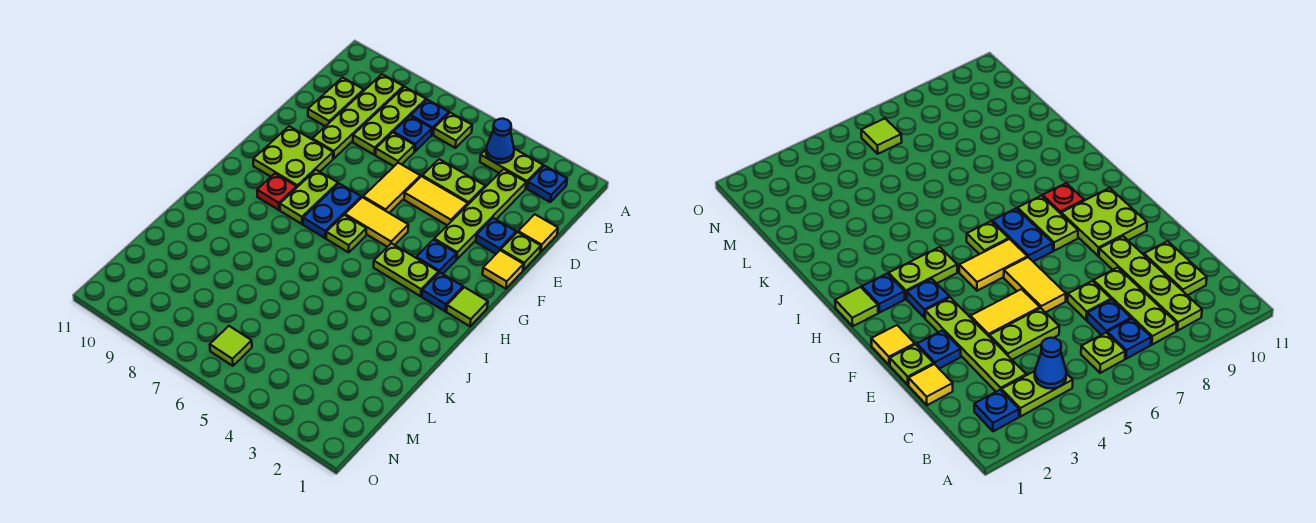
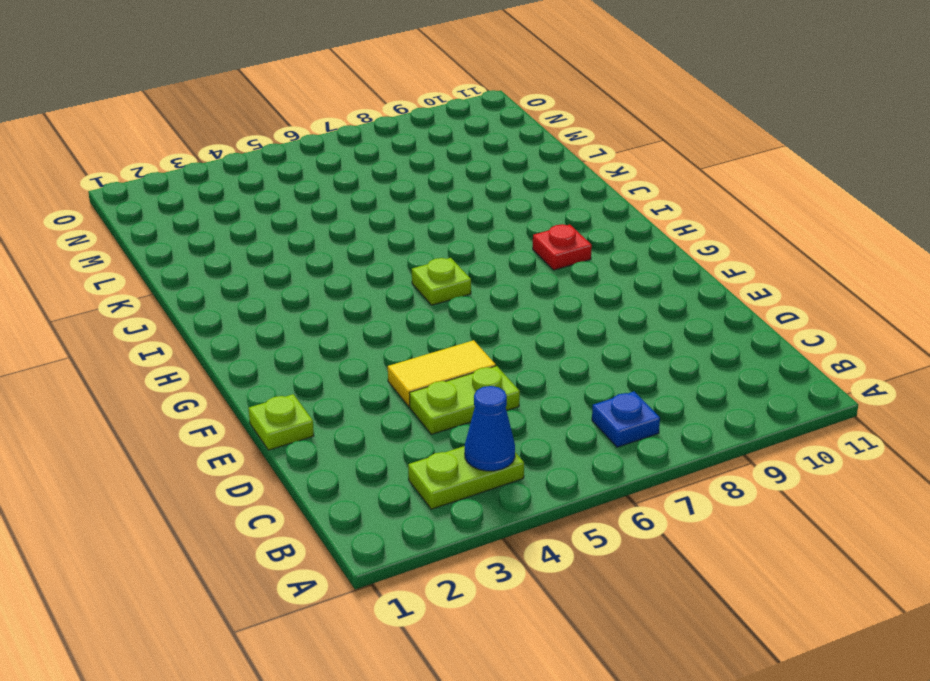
none -> blue 1x1 plate [528,166,567,202]
none -> lime 1x1 plate [434,113,472,148]
none -> lime 1x3 plate [353,87,426,155]

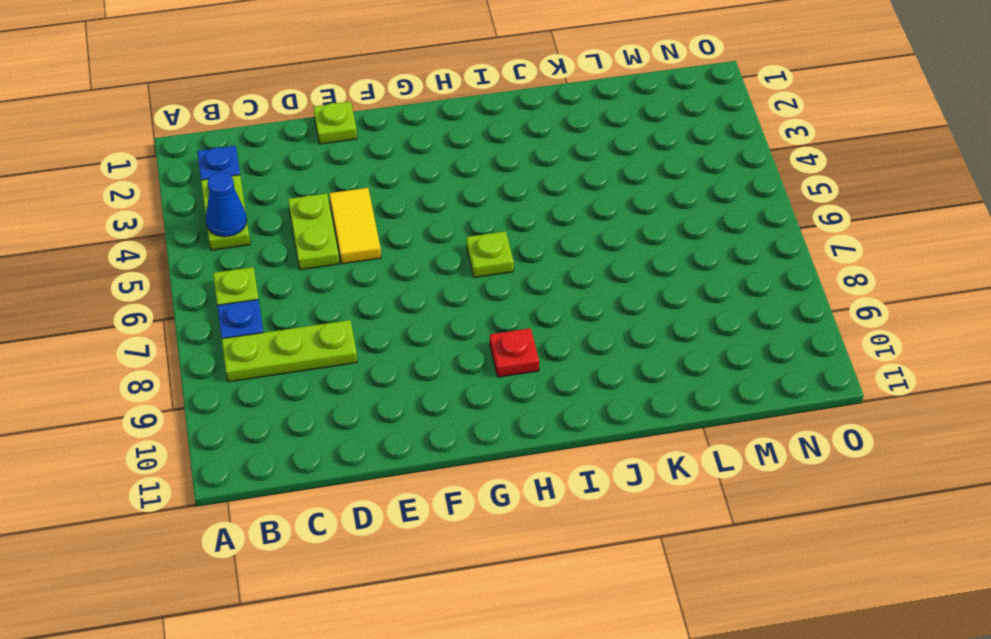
none -> lime 1x4 plate [312,74,403,158]
none -> lime 1x4 plate [434,169,526,259]
none -> blue 1x1 plate [393,116,432,151]

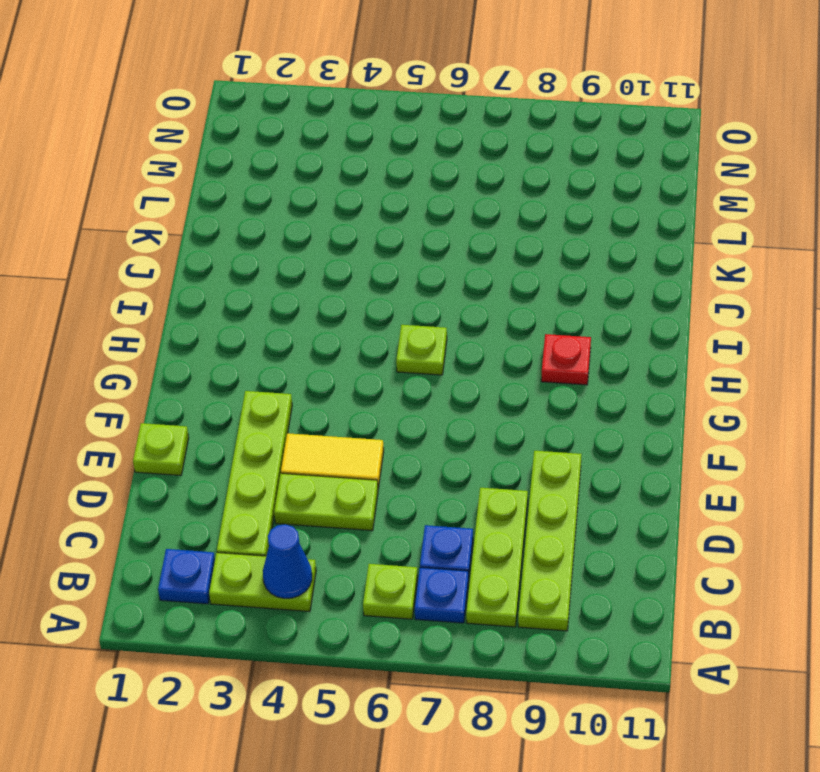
none -> lime 1x2 plate [308,77,364,126]
none -> yellow 1x1 tile [518,214,558,252]
none -> lime 1x1 plate [376,132,415,166]

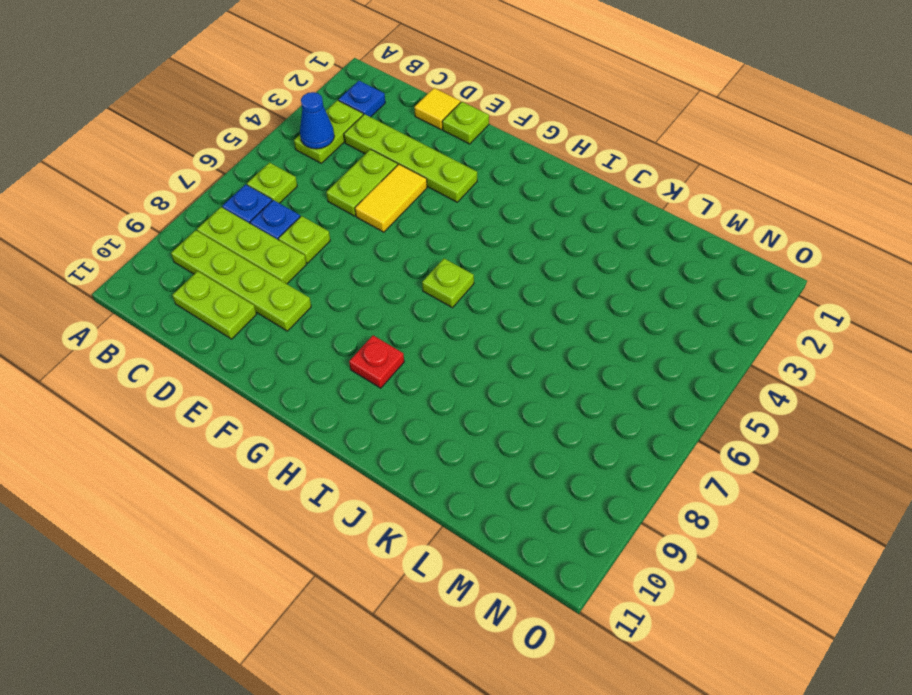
none -> blue 1x1 plate [476,218,516,254]
none -> yellow 1x2 tile [363,163,420,213]
none -> yellow 1x1 tile [483,250,523,289]

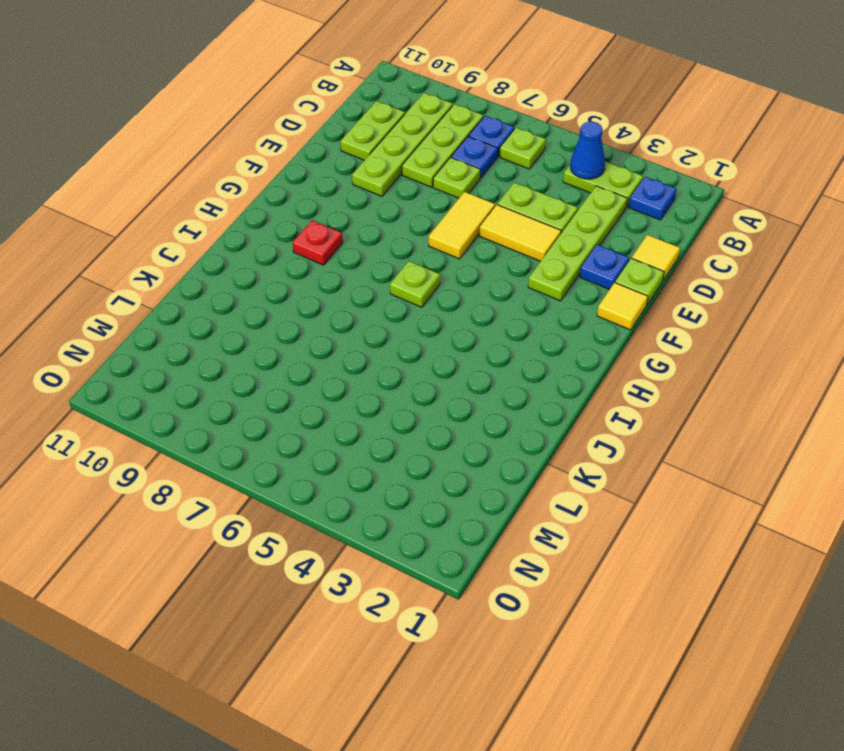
none -> lime 2x2 plate [253,126,333,187]
none -> blue 1x1 plate [416,240,457,274]
none -> yellow 1x2 tile [345,197,408,247]

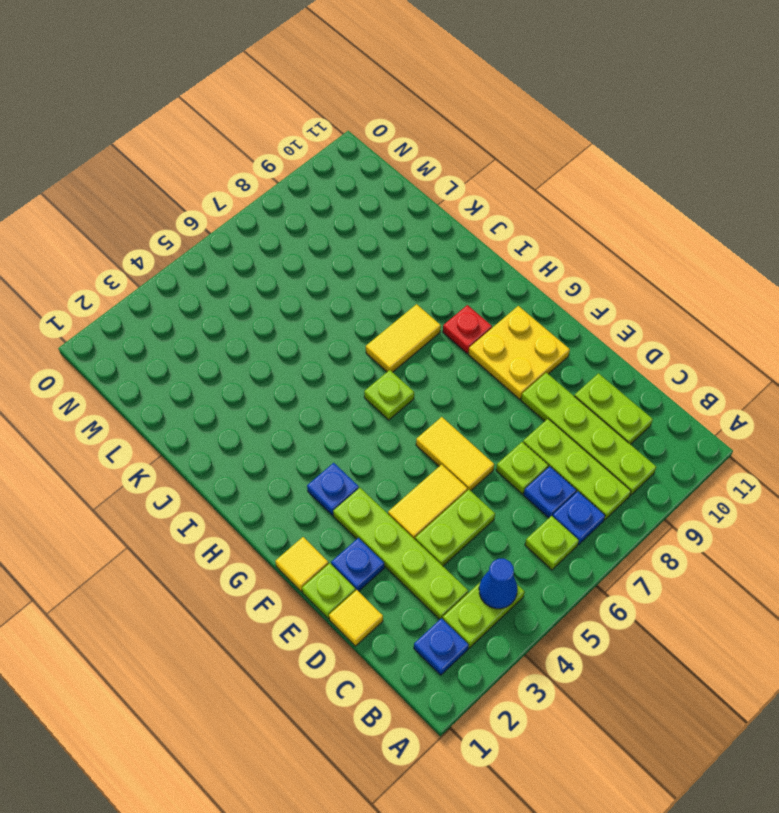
yellow 2x2 plate [468,306,570,399] -> lime 2x2 plate [253,126,333,187]
yellow 1x2 tile [366,304,441,372] -> yellow 1x2 tile moved to [345,197,408,247]
none -> blue 1x2 plate [303,184,361,238]
none -> lime 1x2 plate [280,170,338,224]
none -> lime 1x1 tile [447,287,488,326]

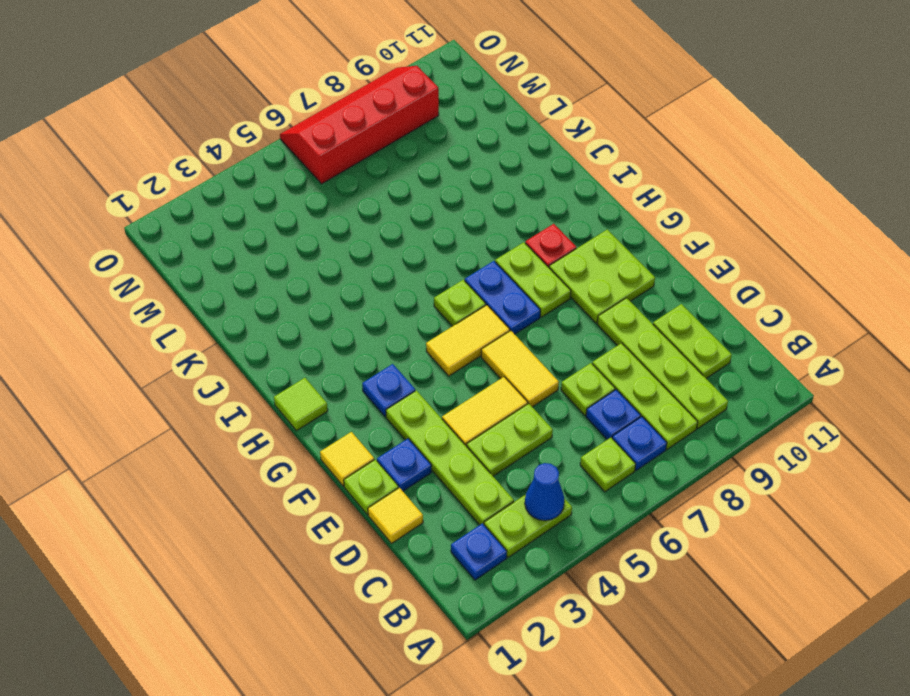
red 2x4 slope [280,66,439,184] -> lime 1x1 tile [210,326,252,366]
none -> blue 1x1 plate [422,272,463,311]
none -> lime 1x2 plate [374,243,439,296]

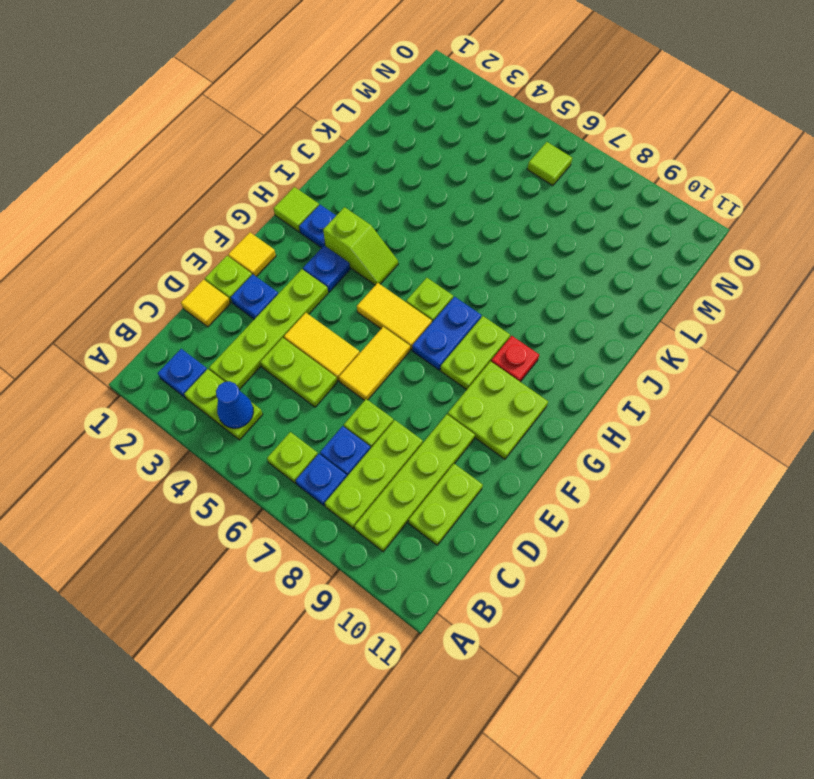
lime 1x2 slope [323,207,398,285] -> lime 1x2 plate [374,243,439,296]

